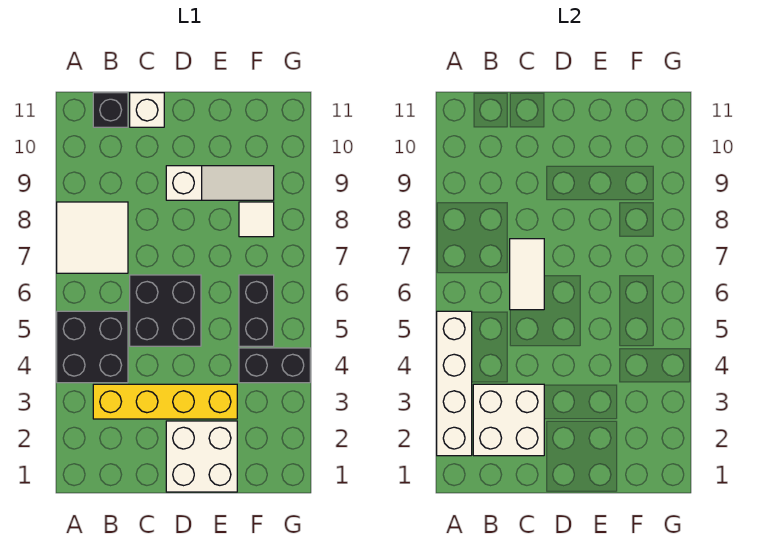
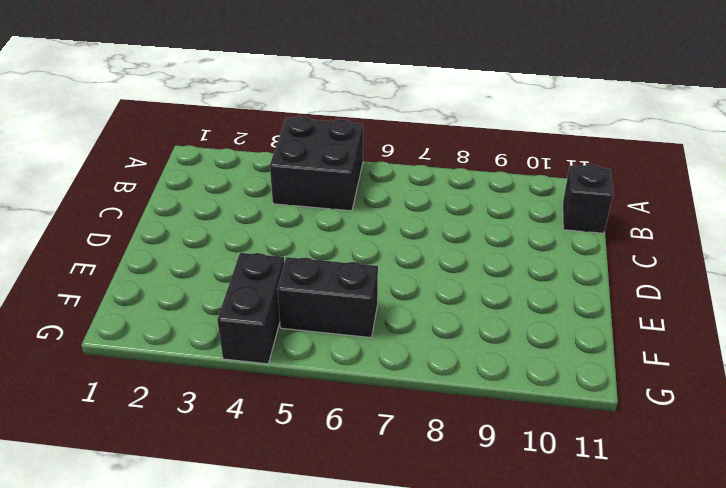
none -> white 2x2 tile [57,202,128,273]
none -> yellow 1x4 brick [93,384,237,419]
none -> black 2x2 brick [130,275,201,346]

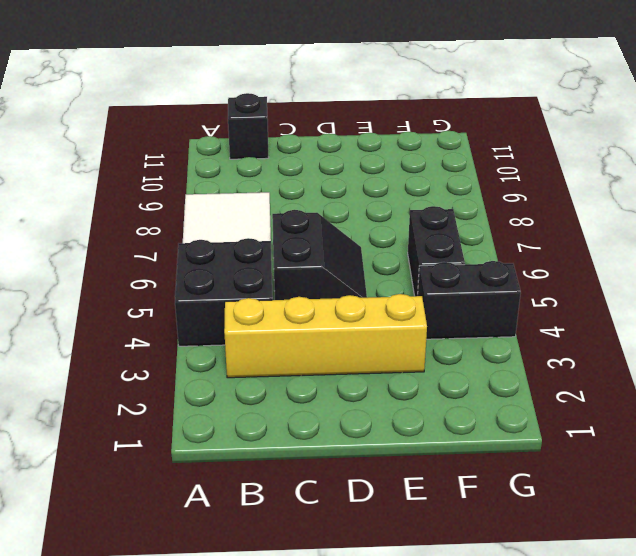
black 2x2 slope [272,210,367,300] -> black 2x2 brick [130,275,201,346]
none -> white 1x1 brick [130,93,164,127]
none -> white 2x2 brick [166,421,237,492]
none -> white 1x3 slope [166,166,274,200]

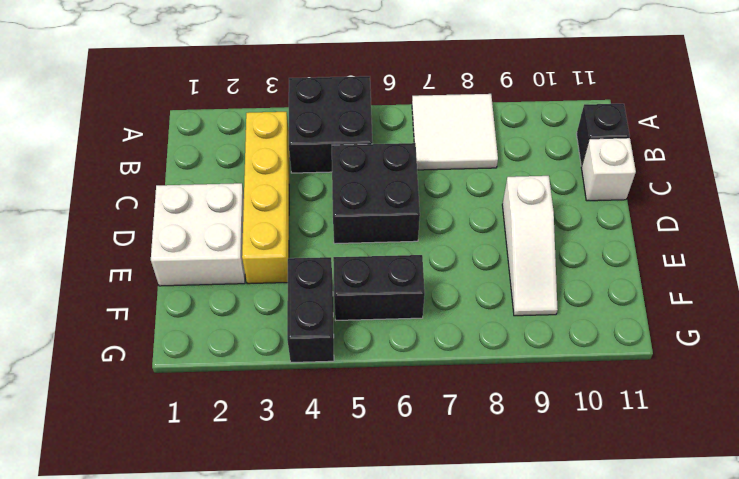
none -> white 1x1 tile [239,202,274,237]
none -> white 1x4 brick [437,311,472,456]
none -> white 2x2 brick [473,384,544,456]

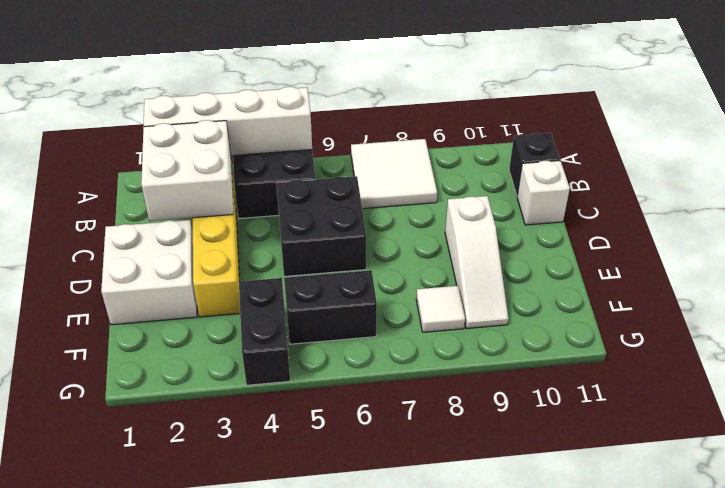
none -> white 1x2 tile [510,239,544,310]

